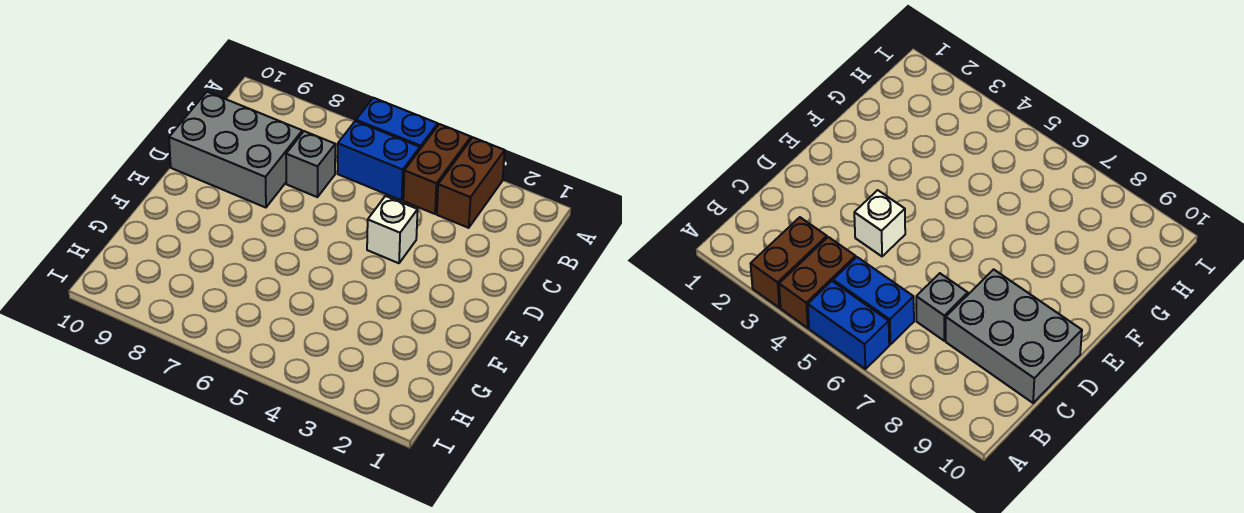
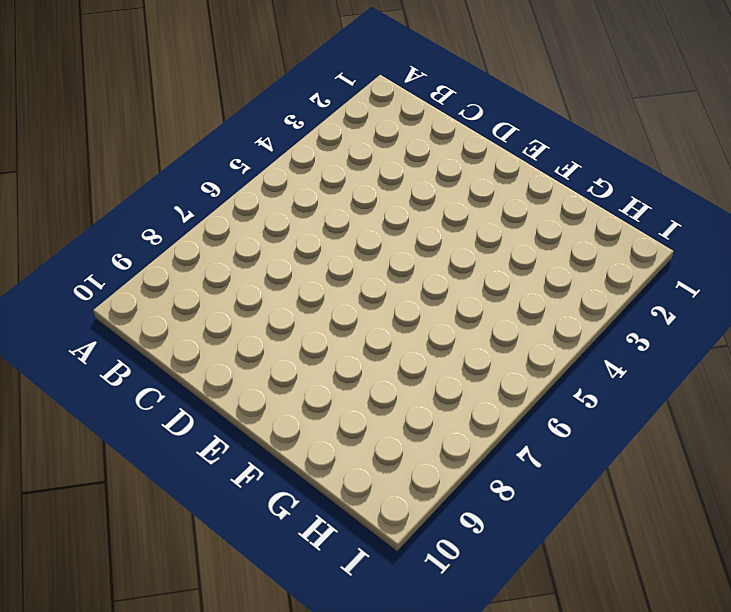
none -> brown 1x2 brick [437,138,505,228]
none -> brown 1x2 brick [403,124,471,214]

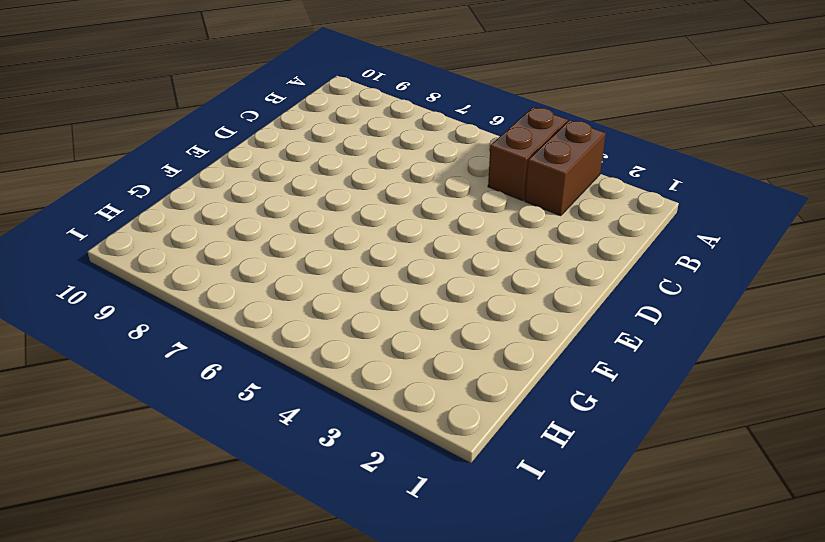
none -> blue 1x2 brick [356,98,438,149]
none -> blue 1x2 brick [337,121,420,200]

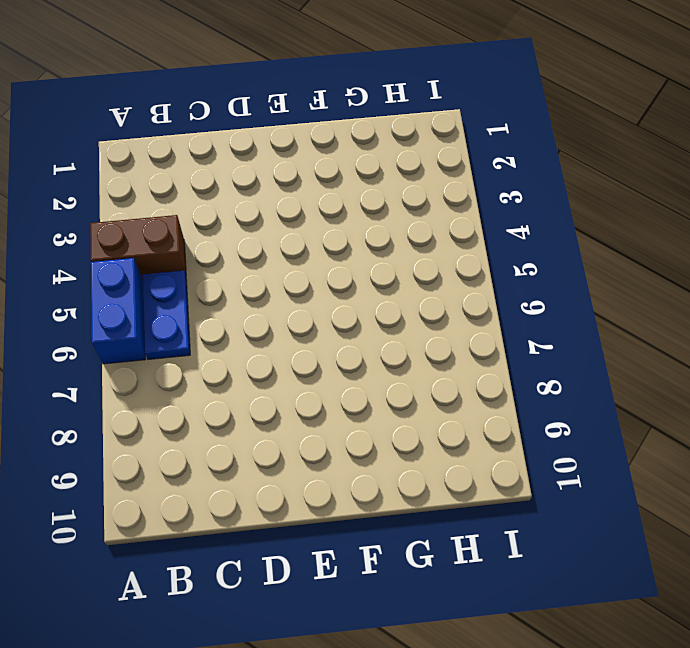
blue 1x2 plate [142,271,190,359] -> blue 1x2 brick [337,121,420,200]
none -> brown 1x2 brick [437,138,505,228]
none -> grey 1x1 brick [286,131,335,197]

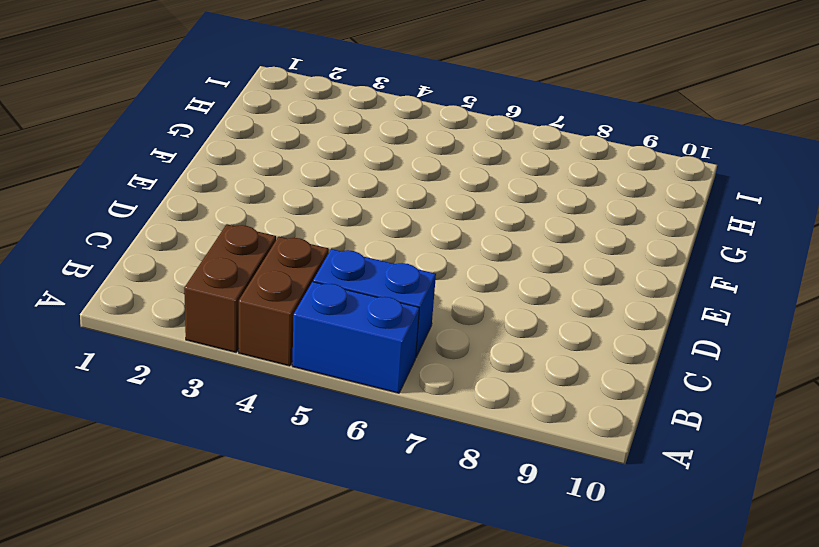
none -> grey 1x1 brick [286,131,335,197]
none -> grey 2x3 brick [169,92,302,208]

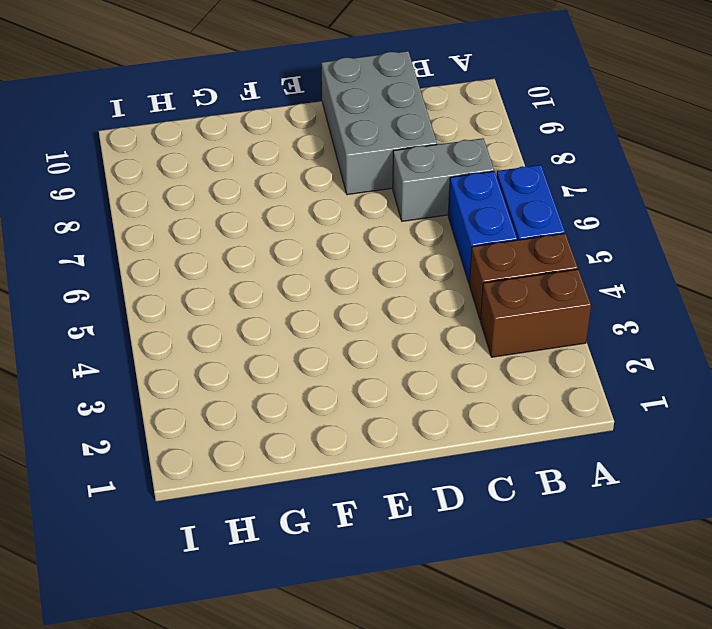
grey 1x2 brick [393,138,494,221] -> grey 1x1 brick [286,131,335,197]
none -> white 1x1 brick [367,196,418,263]

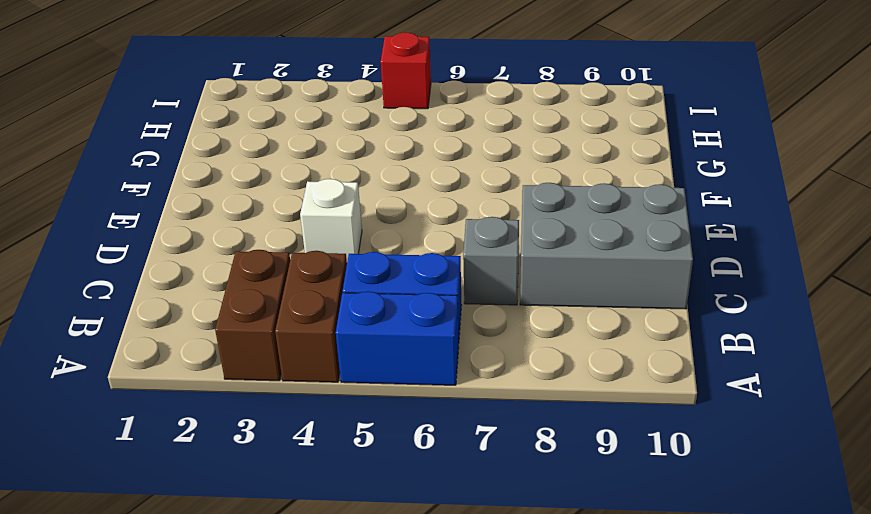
red 1x1 brick [381,33,431,109] -> none

